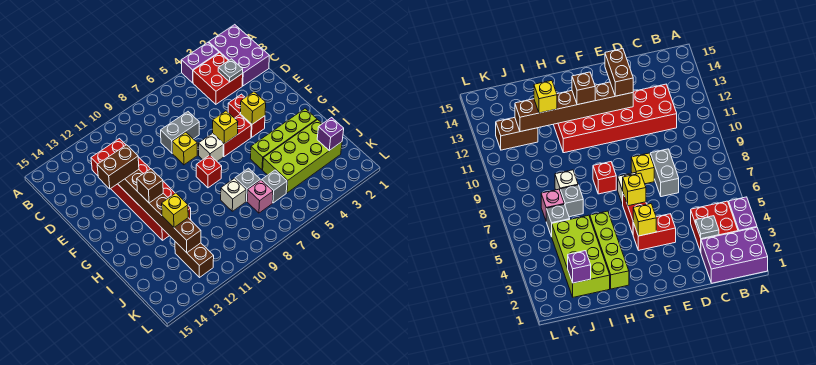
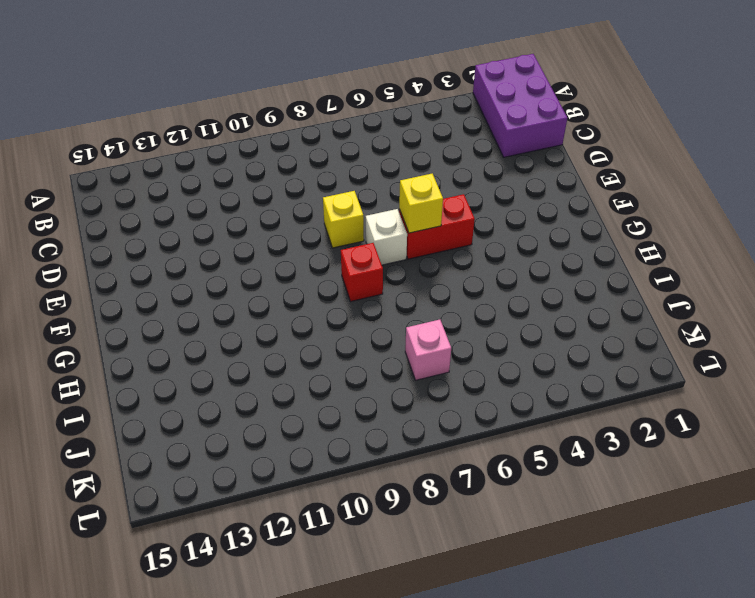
none -> purple 1x2 brick [181,43,219,83]
none -> red 2x2 brick [193,53,243,104]
none -> red 2x6 brick [91,139,191,240]

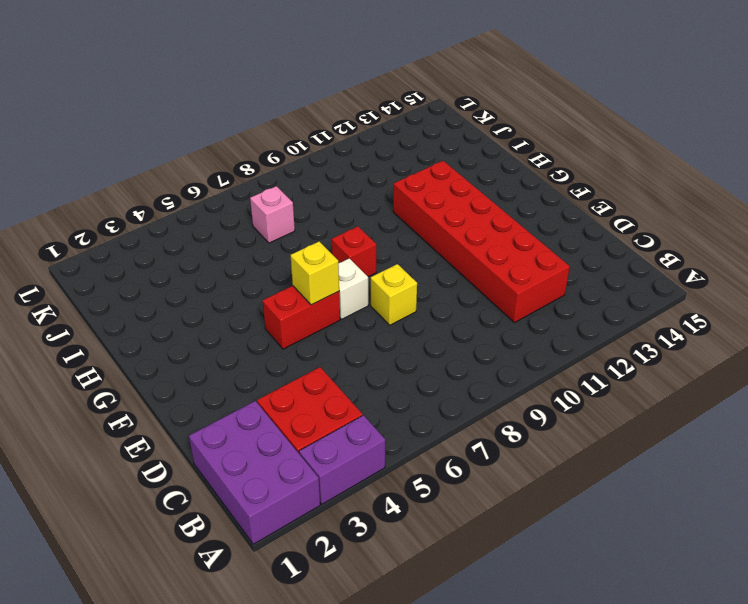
none -> grey 1x2 brick [161,112,199,153]
none -> red 1x2 brick [228,94,265,137]
none -> lime 1x4 brick [250,109,317,170]

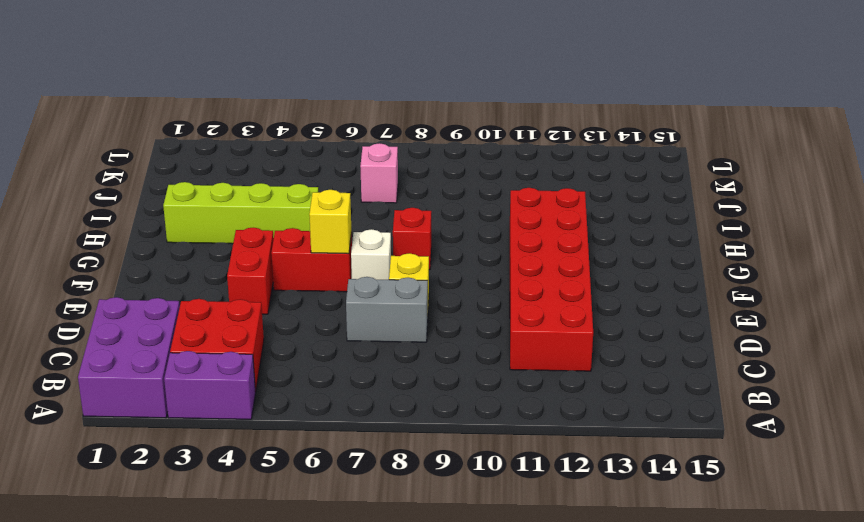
none -> lime 2x4 brick [263,120,342,193]
none -> grey 1x1 brick [235,168,260,201]
none -> white 1x1 brick [221,178,246,211]

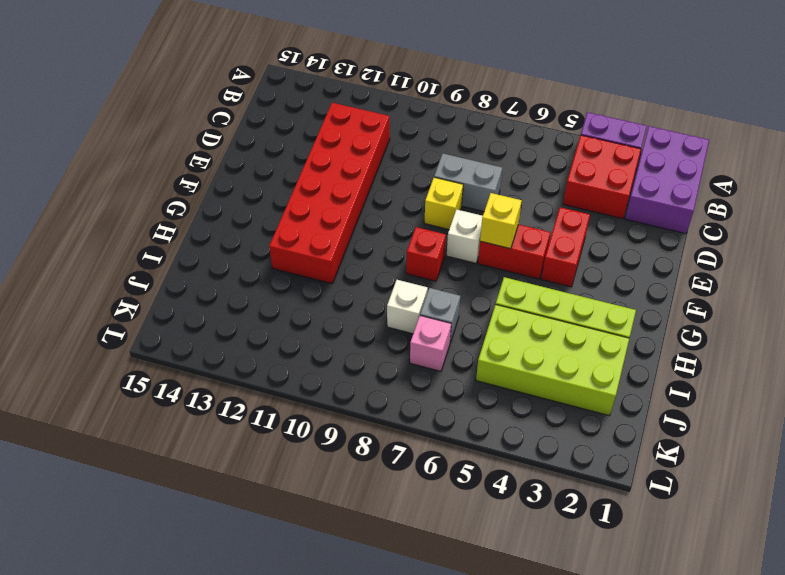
none -> grey 1x1 brick [262,170,287,203]
none -> brown 1x2 brick [175,242,214,278]
none -> grey 1x1 plate [218,59,243,82]

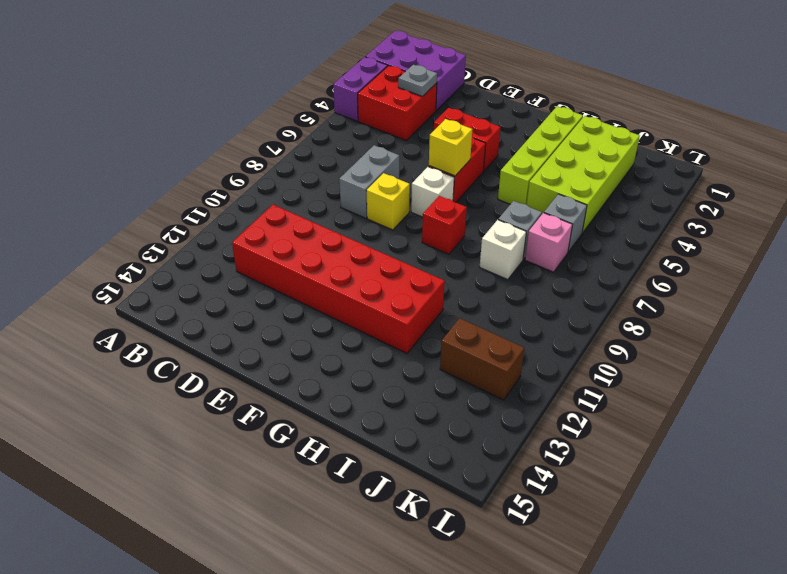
none -> brown 1x6 brick [118,170,201,253]
none -> yellow 1x1 brick [240,92,266,124]
none -> purple 1x1 brick [317,118,344,151]

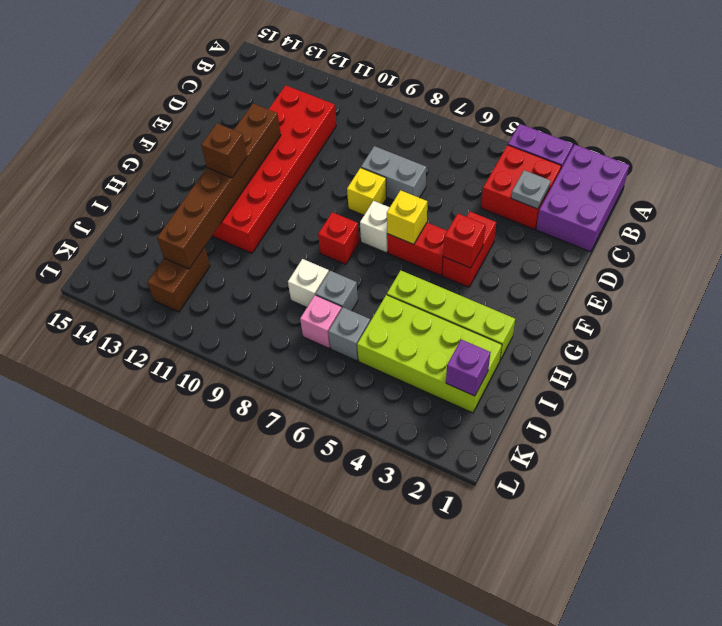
red 1x1 brick [443,214,485,268] -> yellow 1x1 brick [240,92,266,124]
none -> brown 1x2 brick [97,145,139,189]
none -> yellow 1x1 brick [162,193,188,227]

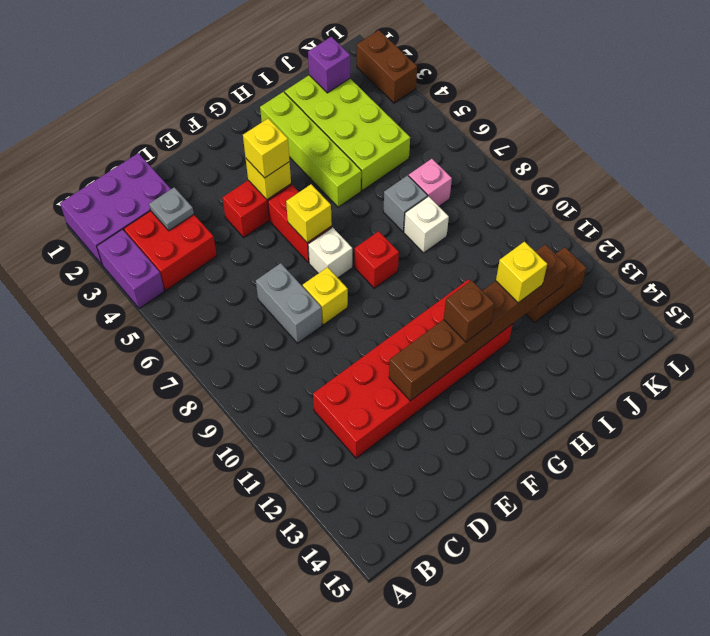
yellow 1x1 brick [243,118,290,178] -> none
brown 1x2 brick [357,30,417,103] -> brown 1x2 brick moved to [97,145,139,189]
none -> grey 1x1 brick [262,170,287,203]

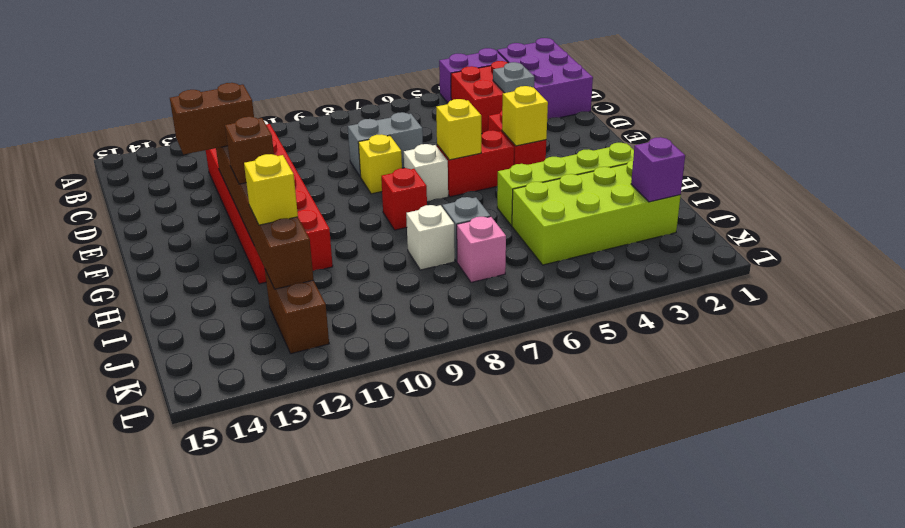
none -> grey 1x1 brick [262,170,287,203]

